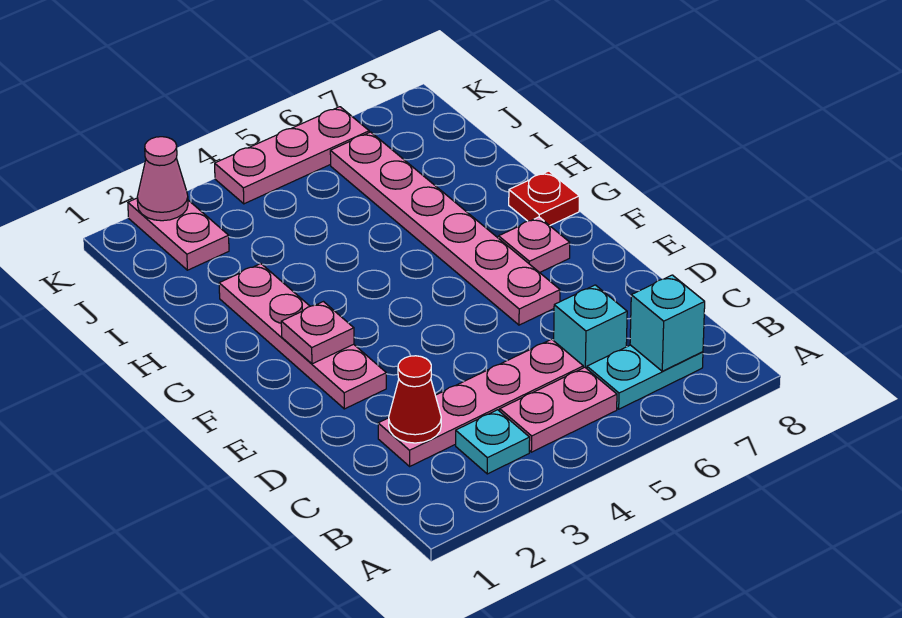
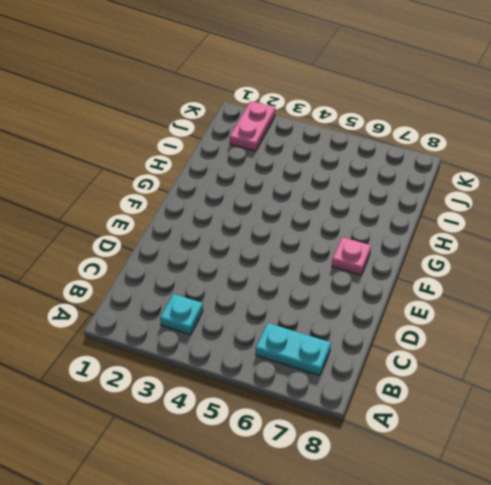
none -> pink 1x2 plate [500,367,617,452]
none -> pink 1x4 plate [378,339,583,466]
none -> cyan 1x1 brick [554,285,627,369]

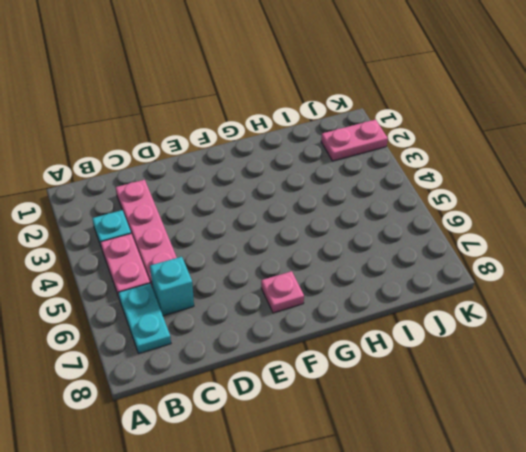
none -> pink 1x4 plate [219,264,386,409]
none -> pink 1x6 plate [330,132,560,325]
none -> red 1x1 plate [509,171,579,226]

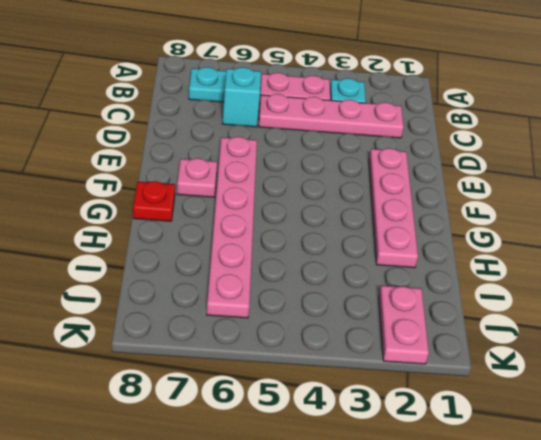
none -> pink 1x3 plate [215,107,369,204]
none -> cyan 1x1 brick [630,275,705,371]
none -> red 1x1 cone [389,356,441,443]

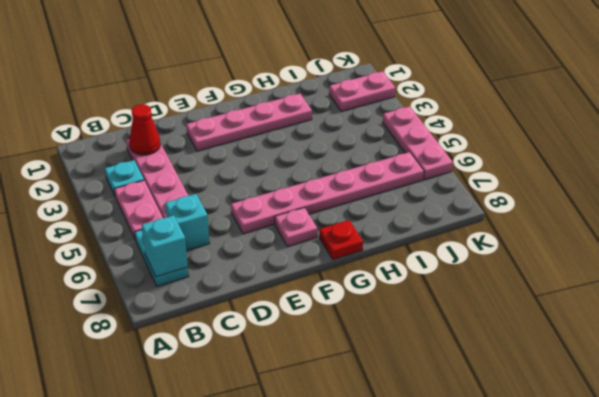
none -> pink 1x1 plate [281,302,354,364]
none -> pink 1x1 cone [137,137,188,221]

